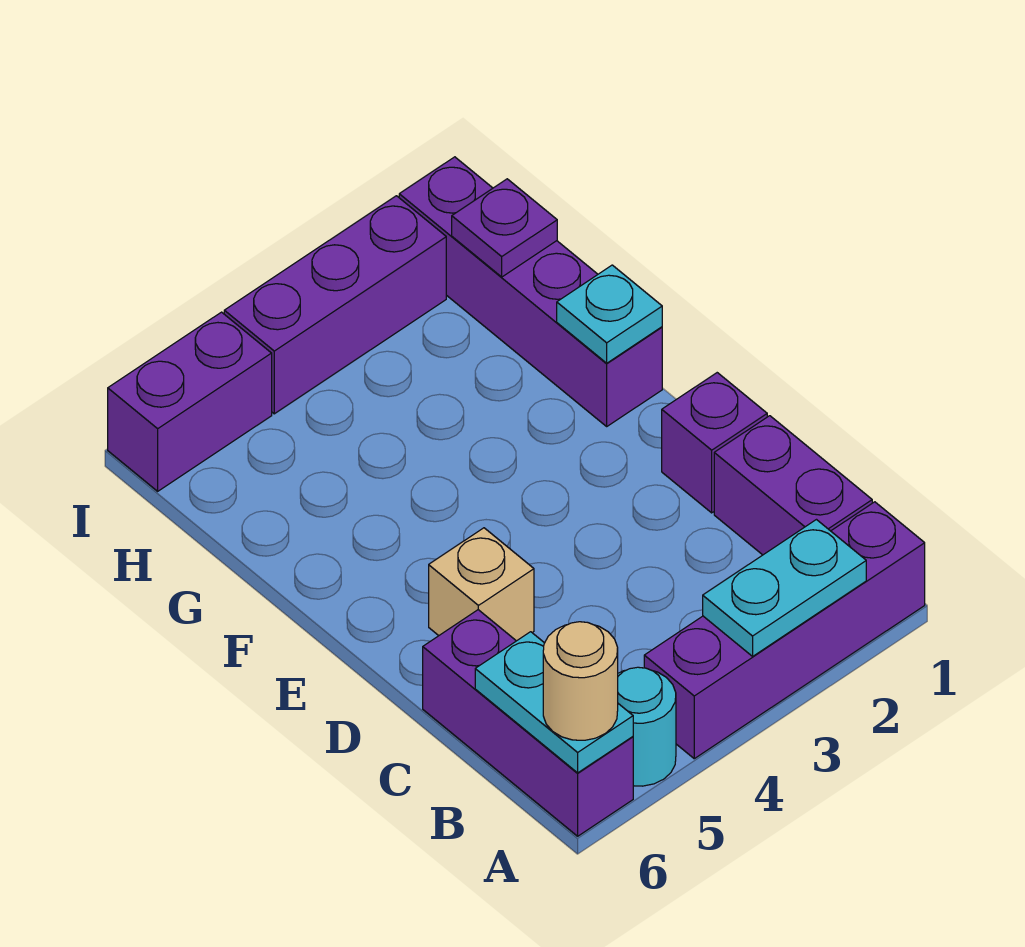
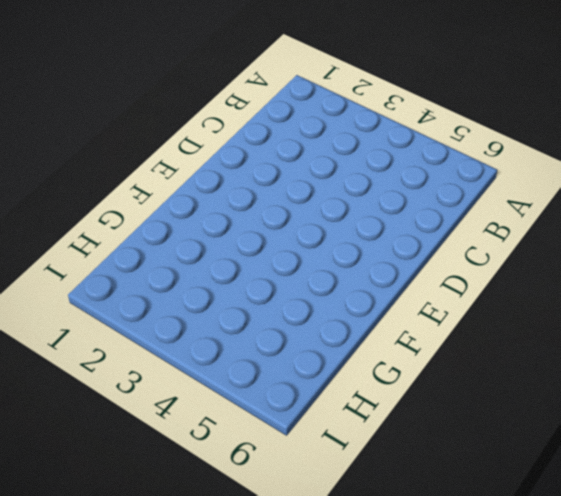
none -> purple 1x4 brick [644,502,925,759]
none -> cyan 1x1 round brick [618,667,676,786]
none -> purple 1x3 brick [423,610,633,836]

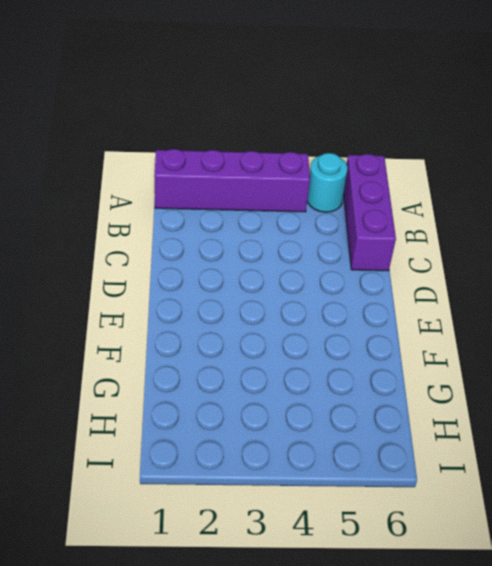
none -> purple 1x2 brick [714,416,872,555]
none -> purple 1x1 brick [662,373,767,513]
none -> tan 1x1 brick [429,528,534,641]

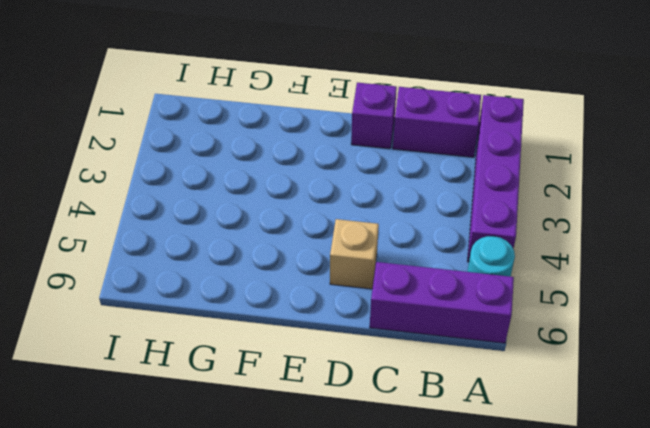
none -> purple 1x4 brick [399,157,662,426]
none -> purple 1x3 brick [224,196,446,414]
none -> purple 1x2 brick [108,312,272,491]

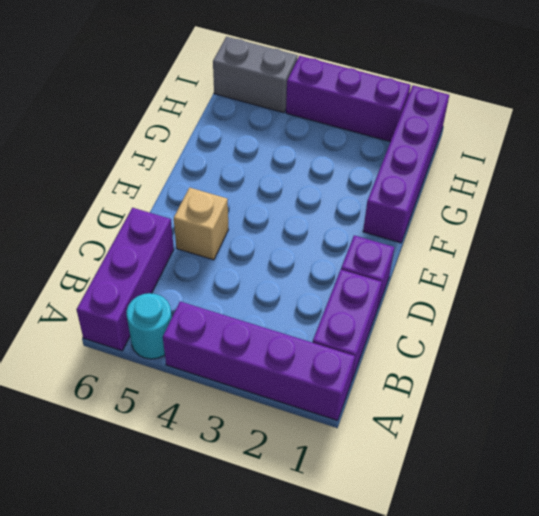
grey 1x2 brick [213,37,298,113] -> purple 1x2 brick [108,312,272,491]
none -> cyan 1x2 plate [703,520,866,656]
none -> cyan 1x2 plate [475,632,633,773]
none -> cyan 1x1 plate [557,265,662,363]

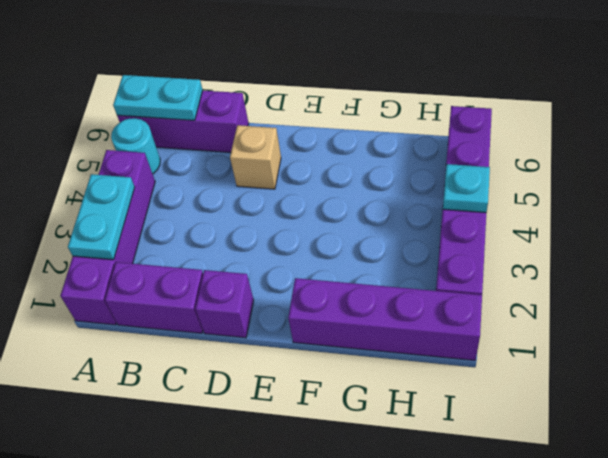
cyan 1x1 plate [443,164,490,213] -> cyan 1x1 plate moved to [557,265,662,363]
none -> purple 1x1 plate [452,179,557,277]
none -> tan 1x1 round brick [543,622,618,740]

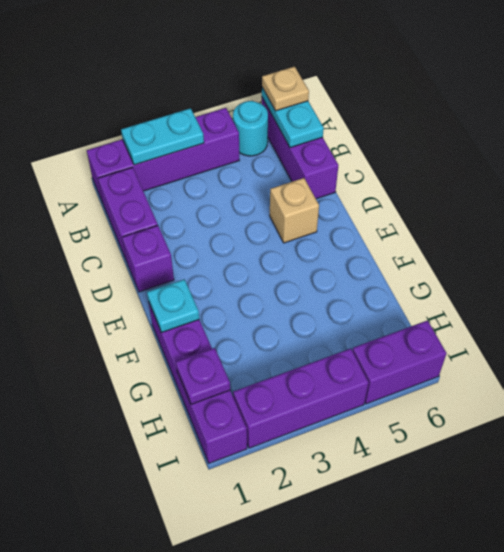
tan 1x1 plate [262,67,309,111] -> tan 1x1 round brick [543,622,618,740]

